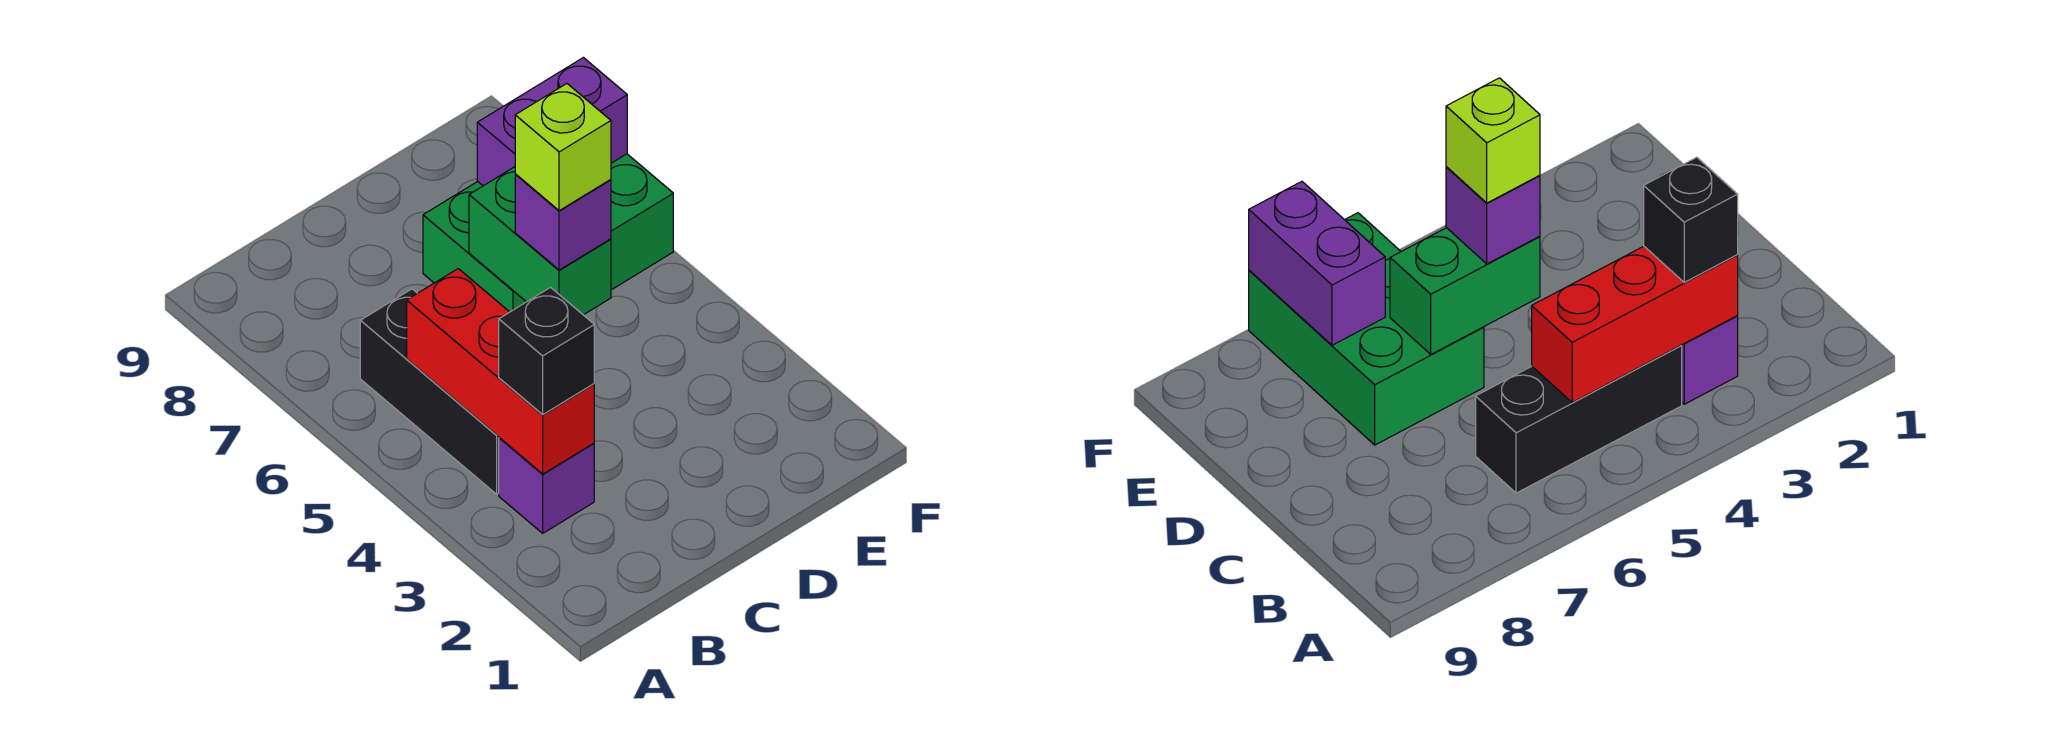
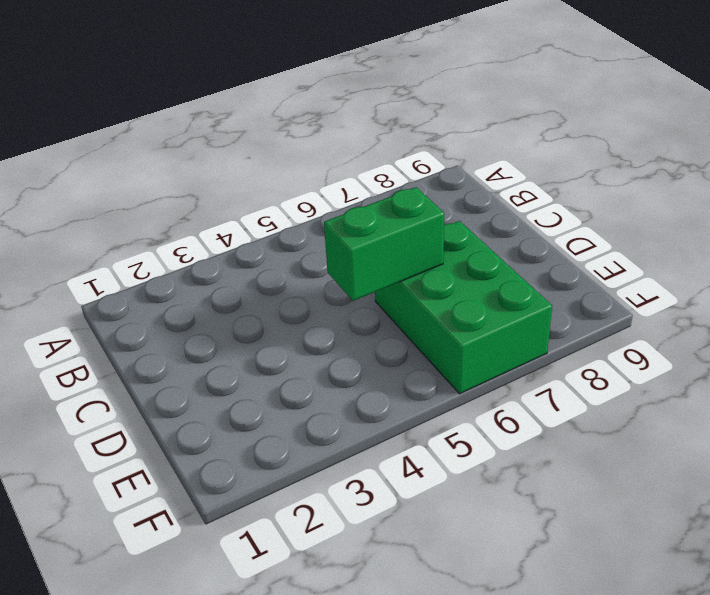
none -> purple 1x1 brick [499,438,594,533]
none -> black 1x3 brick [360,289,499,494]

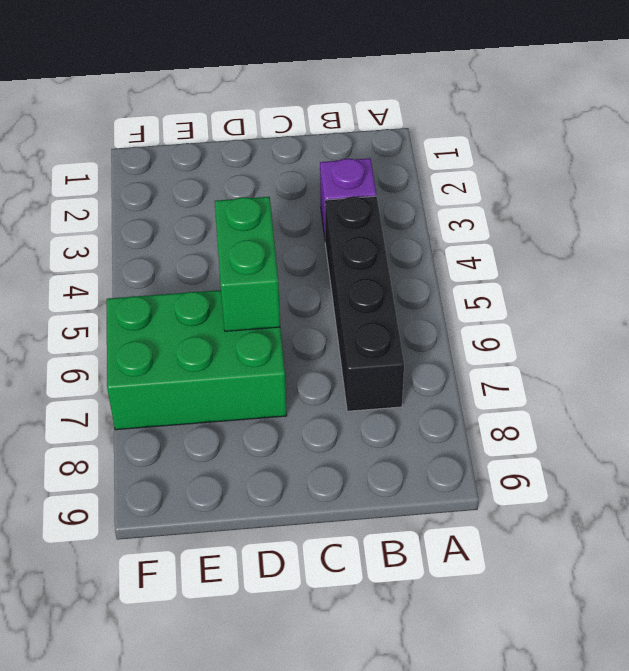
black 1x4 brick [325,196,404,411] -> black 1x3 brick [360,289,499,494]
none -> red 1x3 brick [407,269,594,474]
none -> purple 1x2 brick [477,58,627,186]

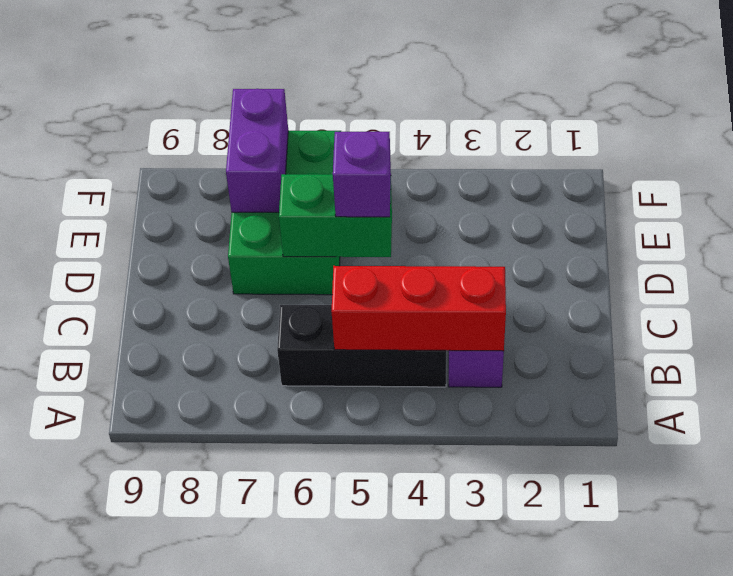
none -> black 1x1 brick [499,287,594,414]
none -> lime 1x1 brick [515,84,611,211]

